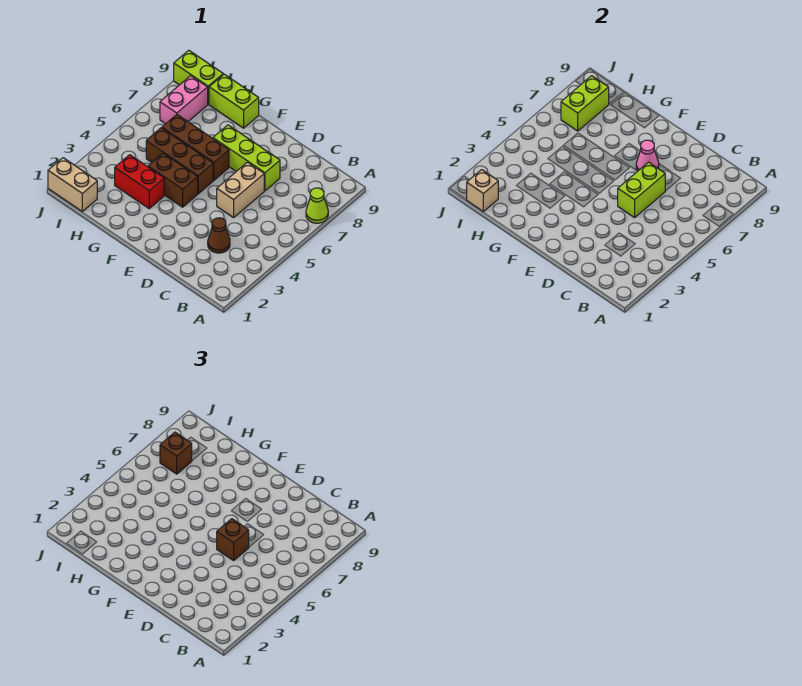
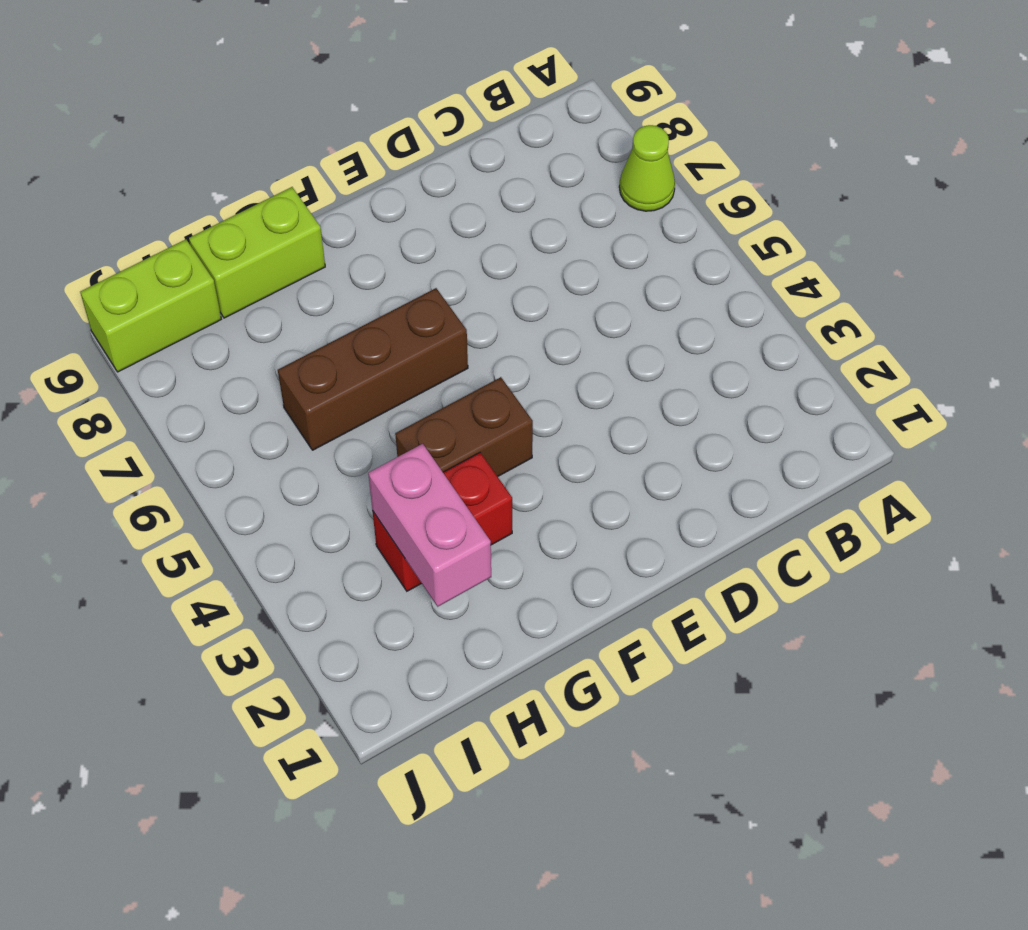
pink 1x2 brick [368,444,491,607] -> pink 1x2 brick moved to [160,76,208,124]
none -> brown 1x1 cone [208,218,230,253]
none -> tan 1x2 brick [217,162,264,218]
none -> lime 1x3 brick [213,125,280,191]

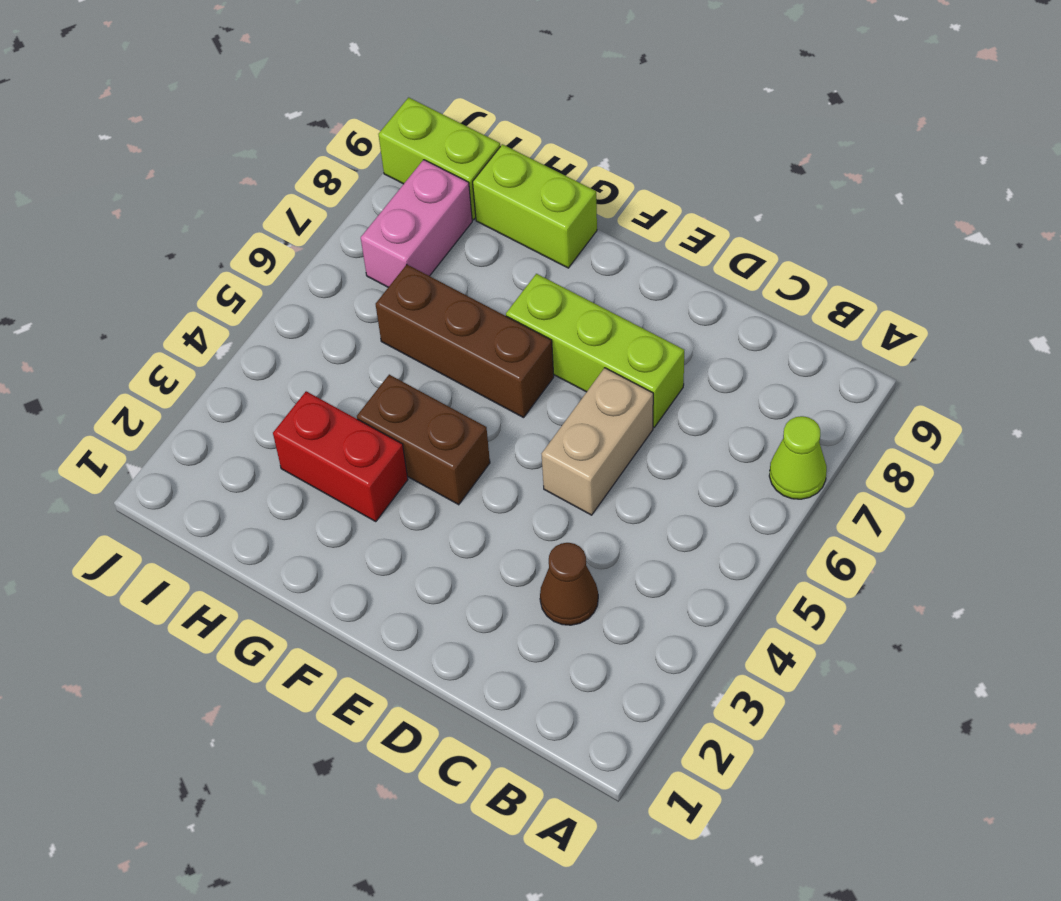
none -> brown 1x3 brick [146,128,213,194]
none -> tan 1x2 brick [48,158,97,212]
none -> lime 1x2 brick [618,162,665,218]

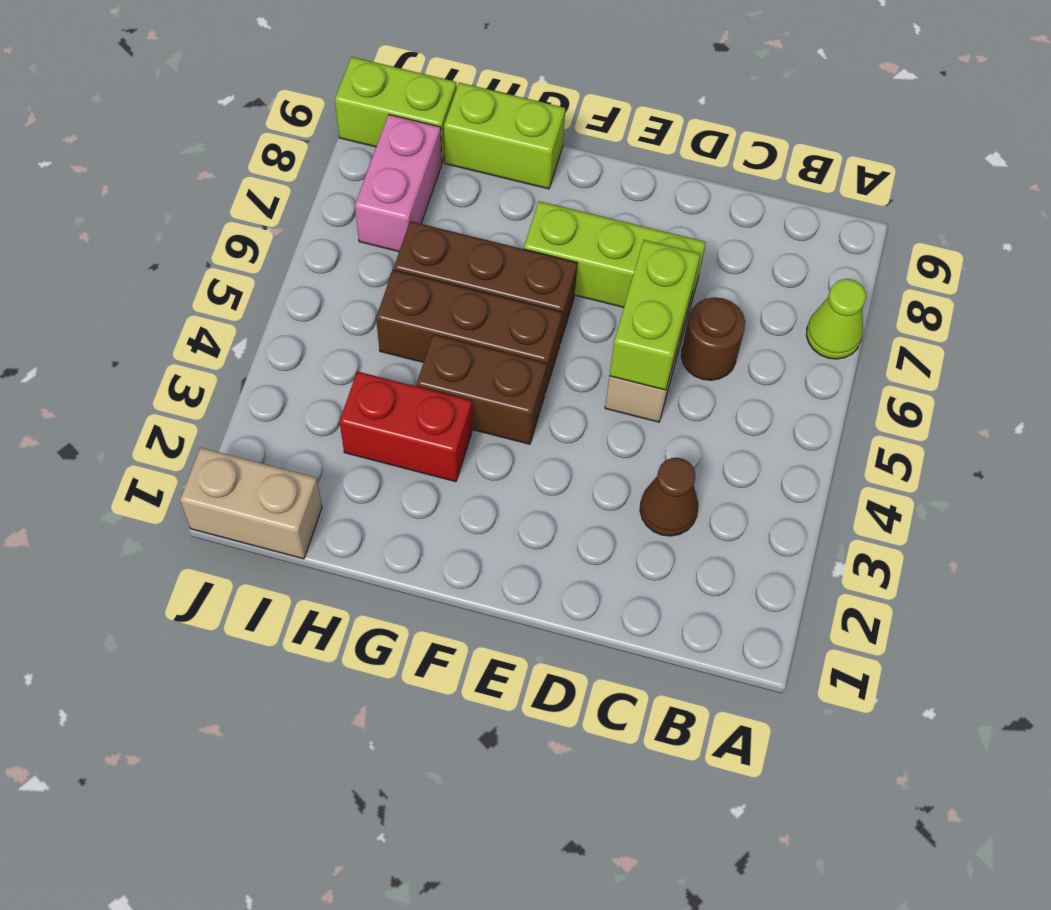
brown 1x1 round brick [681,297,745,380] -> none
none -> pink 1x1 cone [636,140,659,171]
none -> tan 1x1 brick [467,170,498,212]
none -> lime 1x2 brick [561,76,609,131]

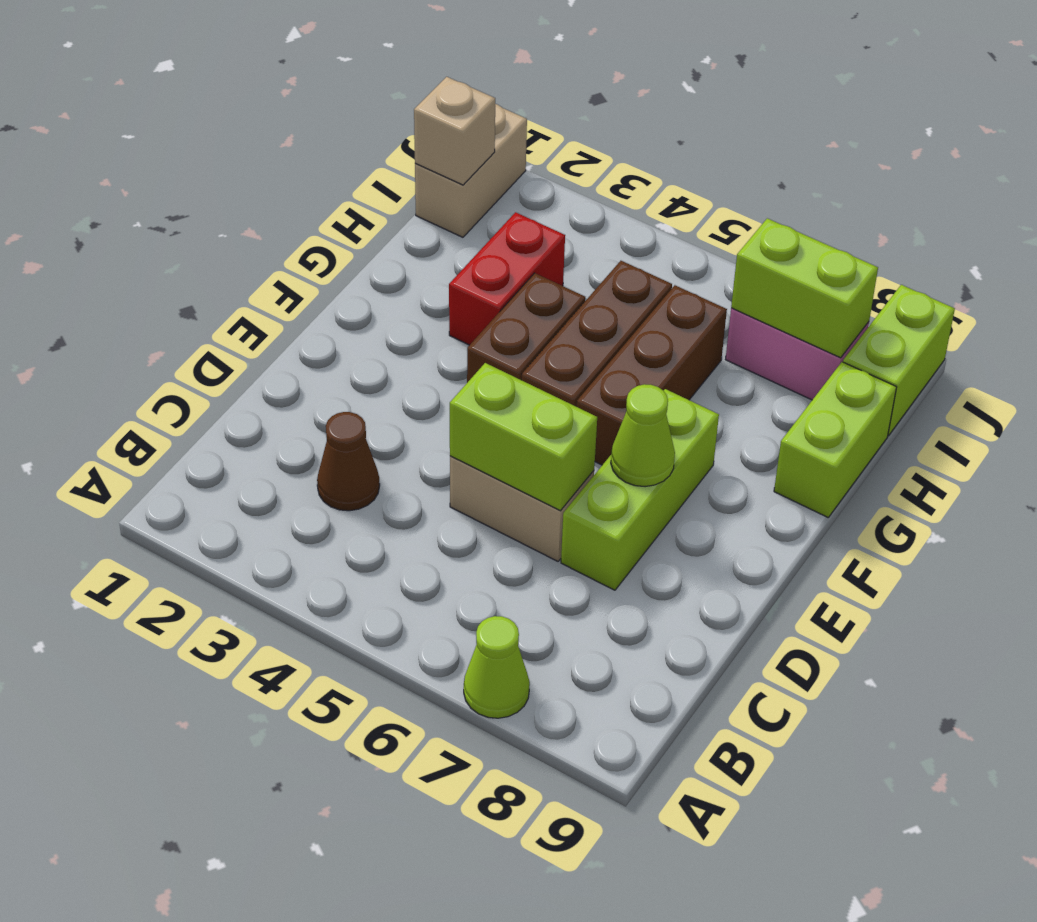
lime 1x1 cone [611,384,675,487] -> pink 1x1 cone [636,140,659,171]
none -> brown 1x1 brick [217,519,249,561]
none -> brown 1x1 brick [160,432,192,474]

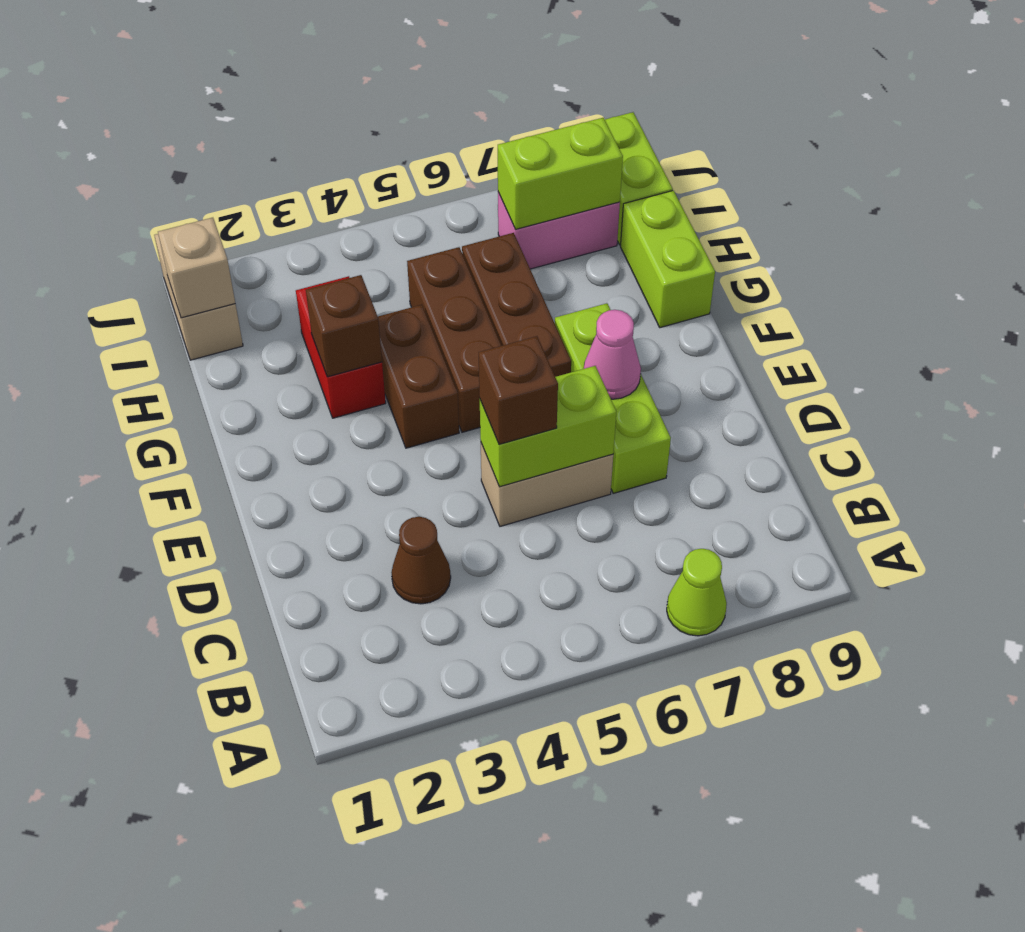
brown 1x1 brick [306,275,382,377] -> brown 1x1 brick moved to [160,432,192,474]

